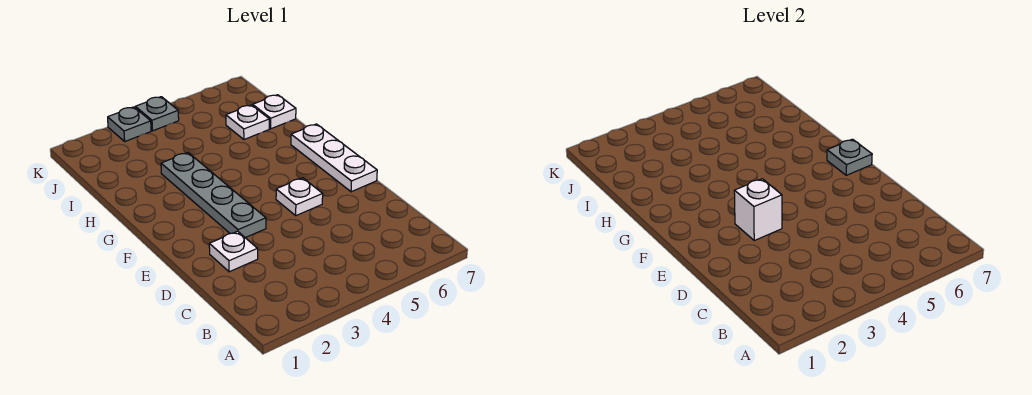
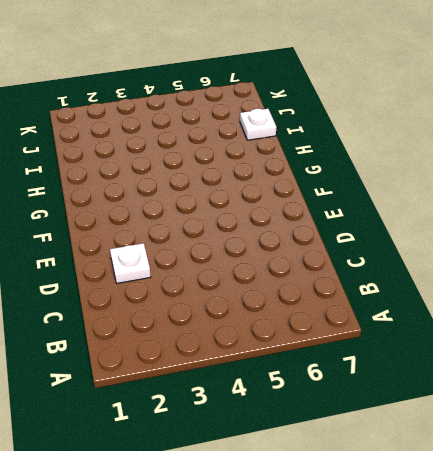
none -> grey 1x4 plate [161,153,266,238]
none -> white 1x1 plate [276,178,323,216]

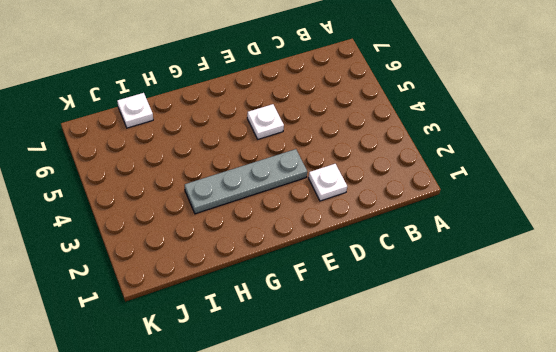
none -> white 1x3 plate [291,124,377,192]
none -> white 1x1 plate [226,105,269,139]

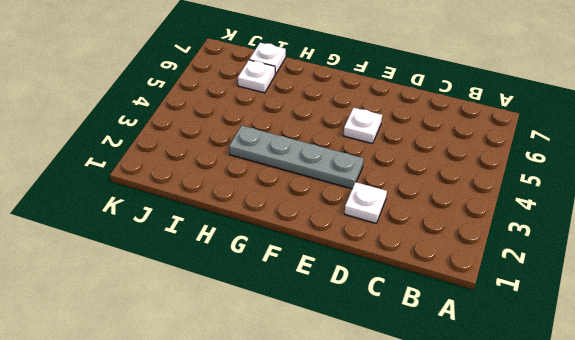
none -> white 1x3 plate [291,124,377,192]
none -> grey 1x1 plate [108,107,151,141]

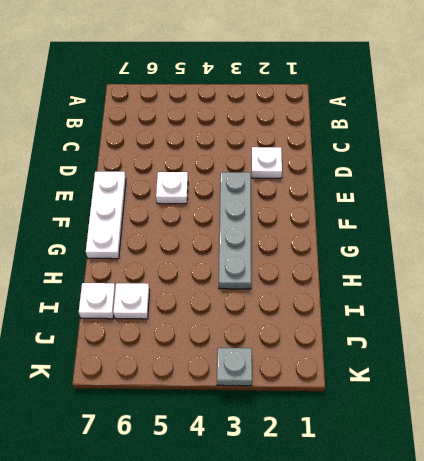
none -> grey 1x1 plate [135,97,179,131]
none -> white 1x1 brick [734,179,782,240]

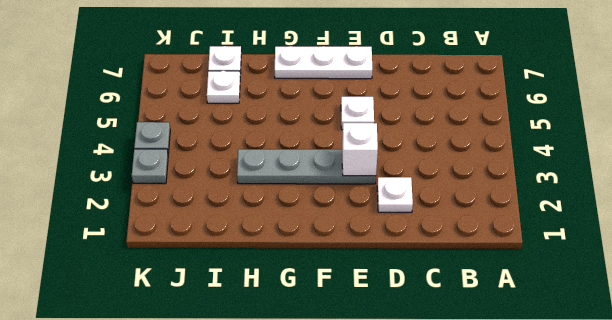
none -> grey 1x1 plate [827,139,872,175]

